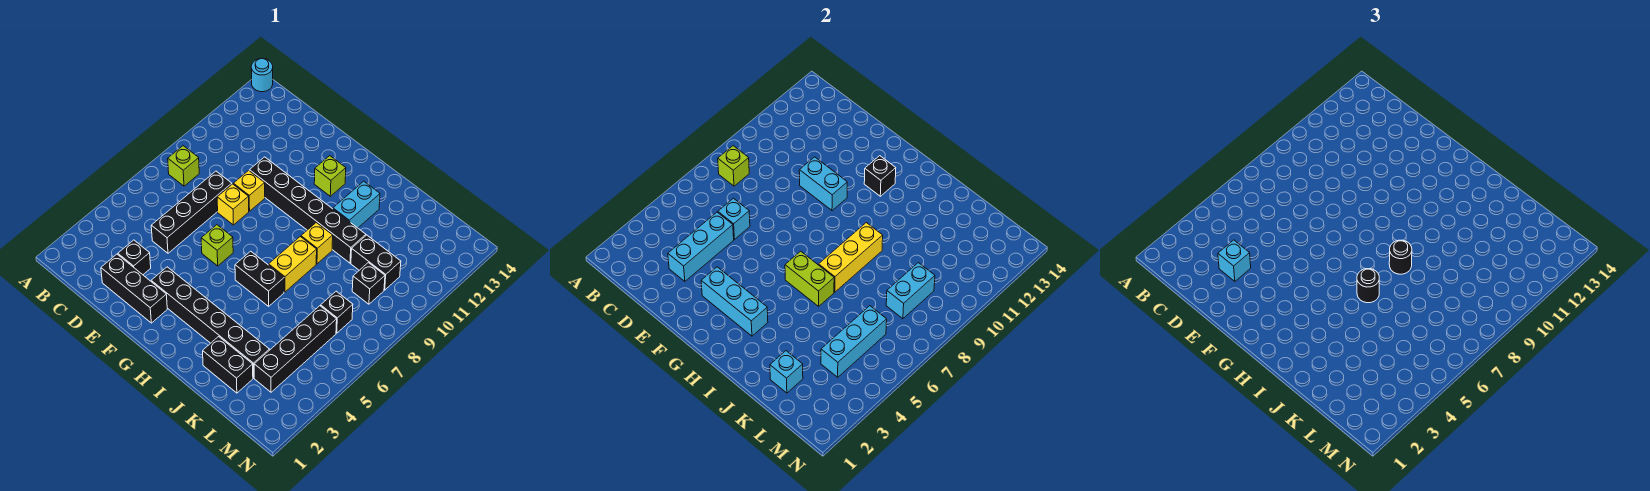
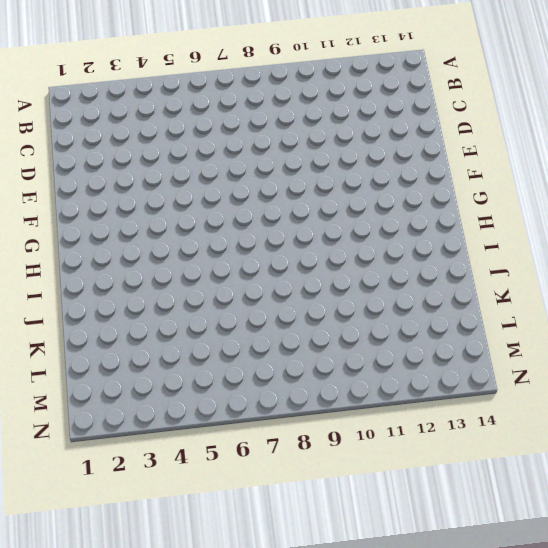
none -> cyan 1x1 round brick [251,59,273,92]
none -> lime 1x1 brick [168,146,199,186]
none -> black 1x3 brick [101,254,167,323]
none -> black 1x1 brick [118,240,151,275]

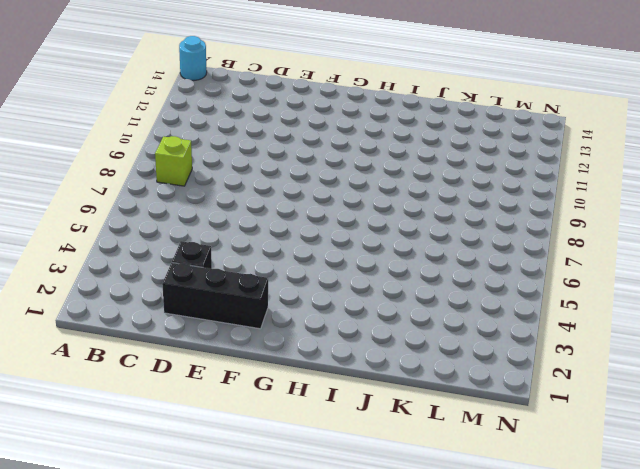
none -> black 1x4 brick [151,171,232,253]
none -> yellow 1x1 brick [217,184,249,225]
none -> yellow 1x1 brick [233,170,265,211]
none -> black 1x6 brick [249,157,366,263]

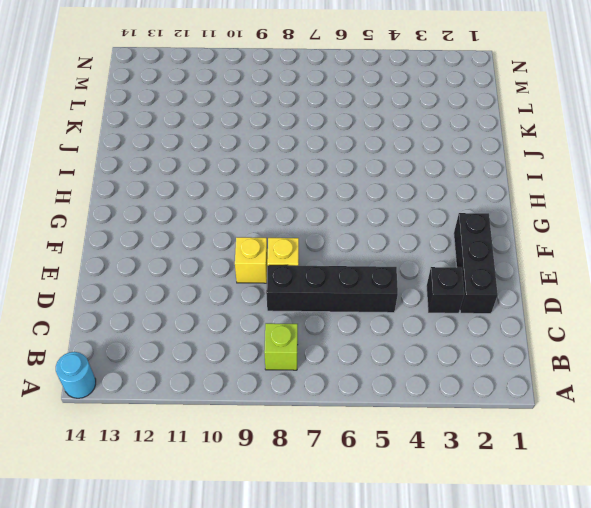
none -> black 1x6 brick [249,157,366,263]
none -> black 1x6 brick [151,267,269,378]
none -> lime 1x1 brick [201,225,233,266]
none -> lime 1x1 brick [314,156,346,196]

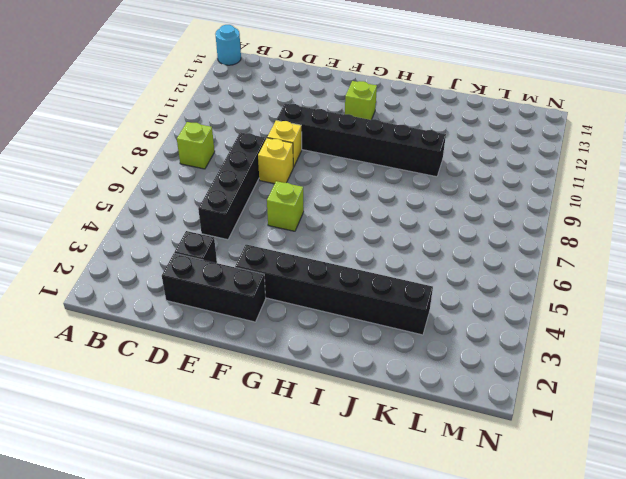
none -> black 1x2 brick [235,251,284,306]
none -> yellow 1x2 brick [269,237,317,292]
none -> yellow 1x1 brick [301,223,333,264]
none -> cyan 1x2 brick [333,181,380,228]

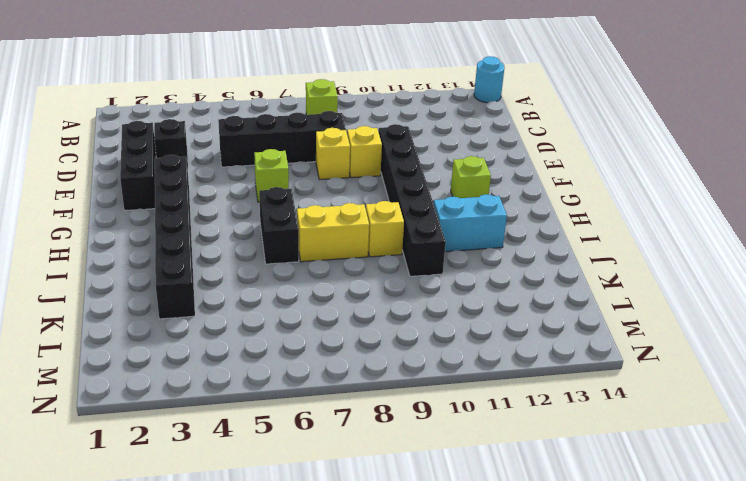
none -> black 1x2 brick [203,337,253,393]
none -> black 1x2 brick [351,235,401,290]
none -> black 1x4 brick [254,306,337,392]
none -> black 1x1 brick [321,291,353,333]

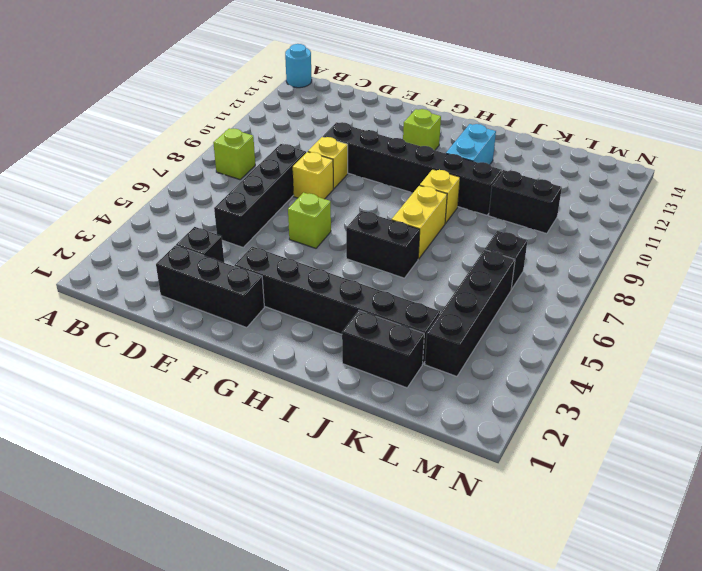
none -> black 1x1 brick [352,263,385,304]
none -> lime 1x1 brick [718,146,749,186]
none -> cyan 1x3 brick [668,212,734,281]
none -> cyan 1x1 brick [718,198,750,239]

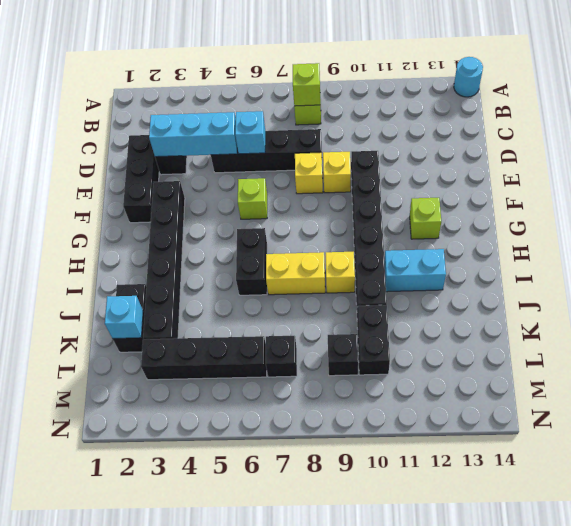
none -> cyan 1x2 brick [799,157,847,211]
none -> cyan 1x3 brick [701,267,768,336]
none -> black 1x1 brick [864,156,896,196]
none -> lime 1x2 brick [785,251,834,306]

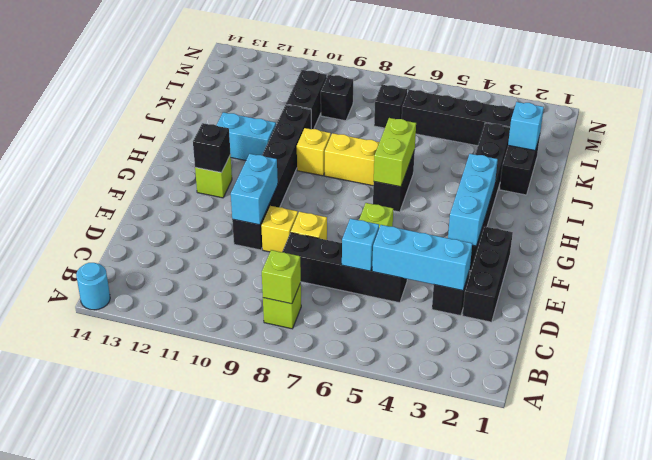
none -> yellow 1x3 brick [819,223,883,292]
none -> cyan 1x3 brick [821,306,887,377]
none -> cyan 1x2 brick [886,263,935,319]
none -> cyan 1x1 brick [1218,240,1251,281]

